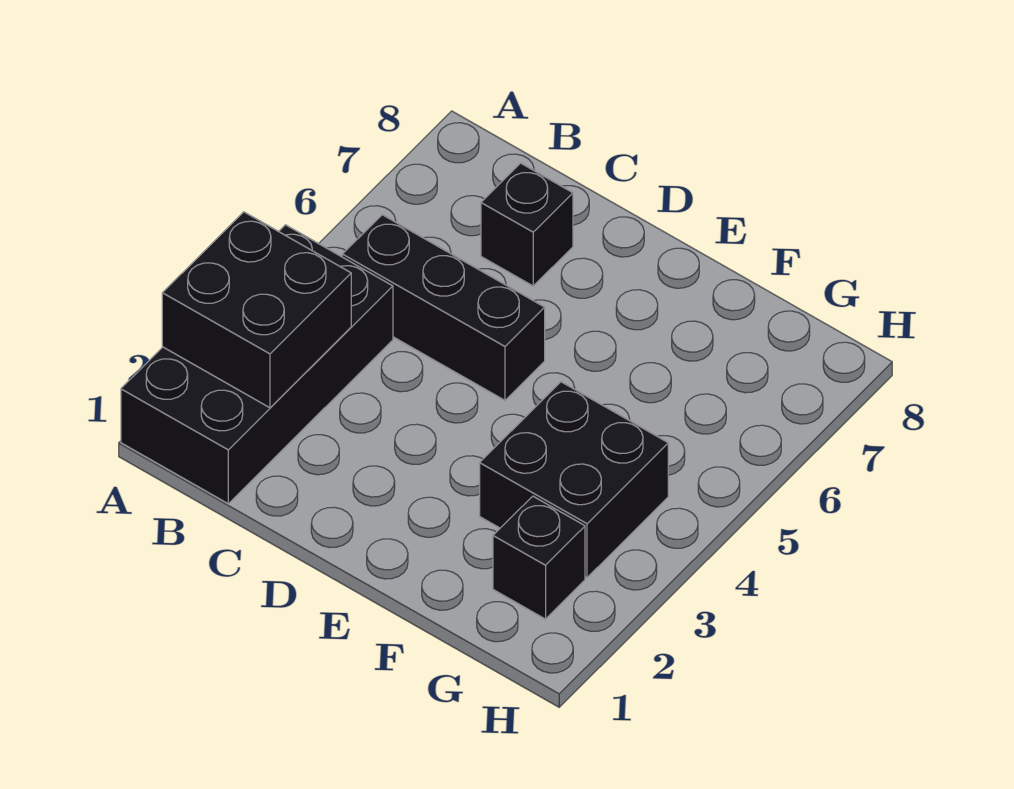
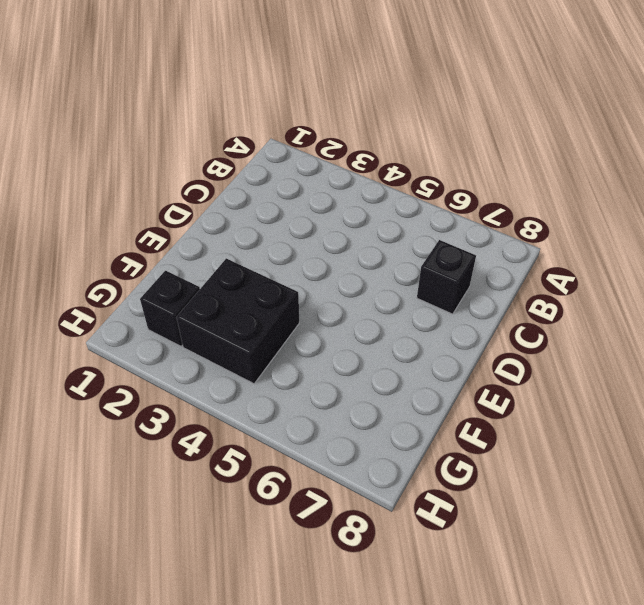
none -> black 2x4 brick [121,225,393,504]
none -> black 1x3 brick [342,215,545,400]

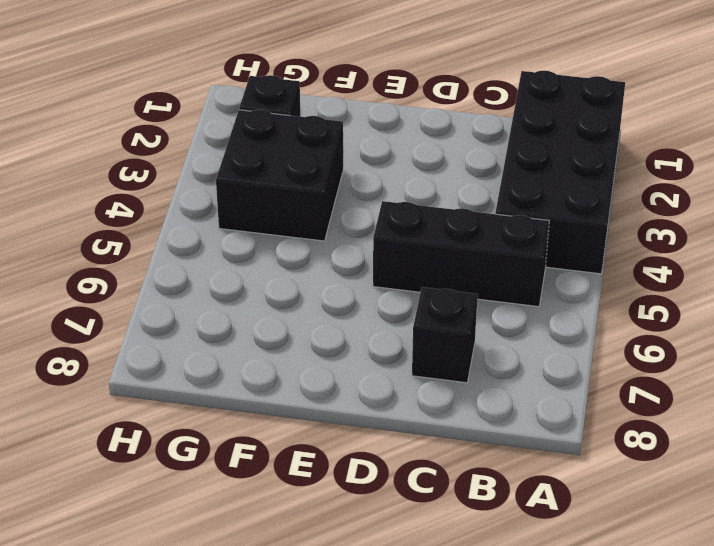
none -> black 2x2 brick [162,212,351,408]

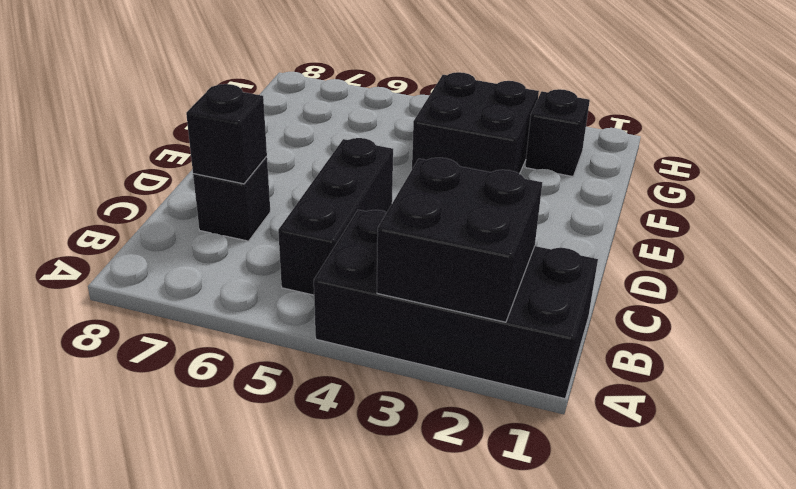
black 1x1 brick [186,84,267,184] -> none

